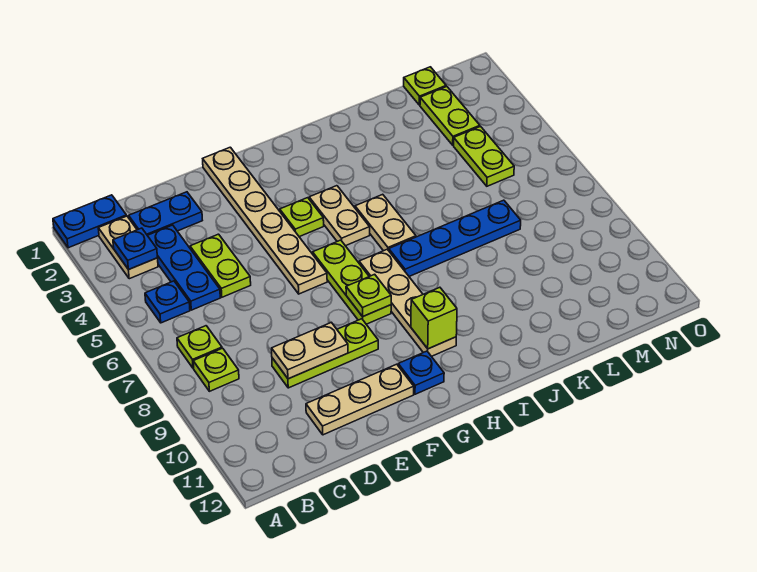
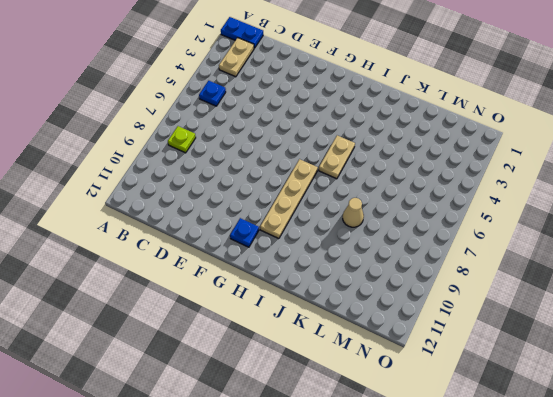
tan 1x1 cone [343,198,364,227] -> none
none -> lime 1x1 plate [177,326,222,368]
none -> blue 1x2 plate [129,192,202,235]
none -> blue 1x3 plate [147,225,220,310]

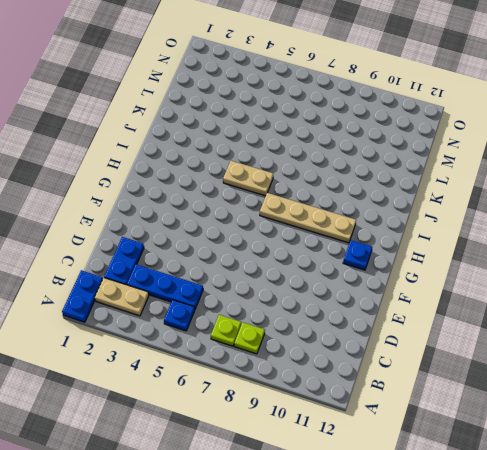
none -> lime 1x2 plate [190,234,251,297]
none -> lime 1x3 plate [272,319,378,388]
none -> tan 1x3 plate [306,364,414,435]

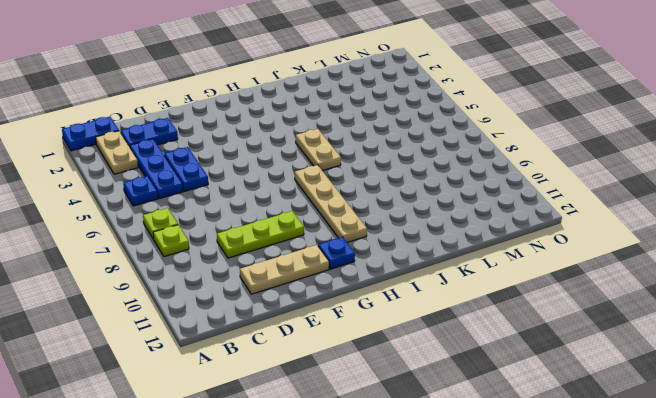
blue 1x2 plate [164,147,208,191] -> lime 1x2 plate [190,234,251,297]
none -> tan 1x6 plate [203,147,327,294]
none -> lime 1x1 plate [280,198,324,237]
none -> lime 1x3 plate [313,240,391,324]

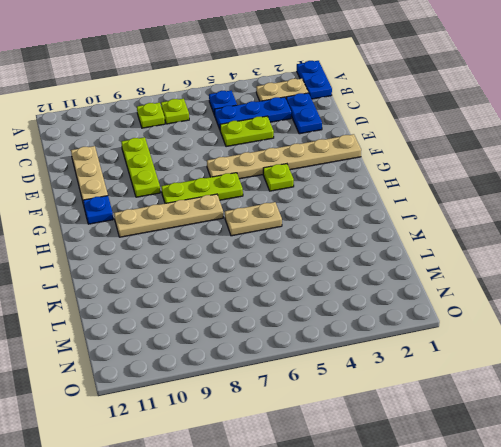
none -> tan 1x2 plate [309,186,370,246]
none -> blue 1x4 plate [389,200,521,276]
none -> lime 1x1 plate [404,67,446,105]

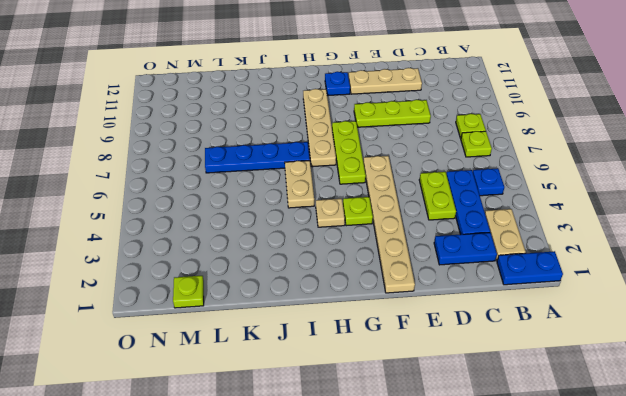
tan 1x1 plate [316,199,345,227] -> tan 1x2 plate [309,186,370,246]
none -> lime 1x2 plate [420,86,480,145]
none -> lime 1x2 plate [454,127,514,186]
none -> blue 1x1 plate [113,228,157,270]

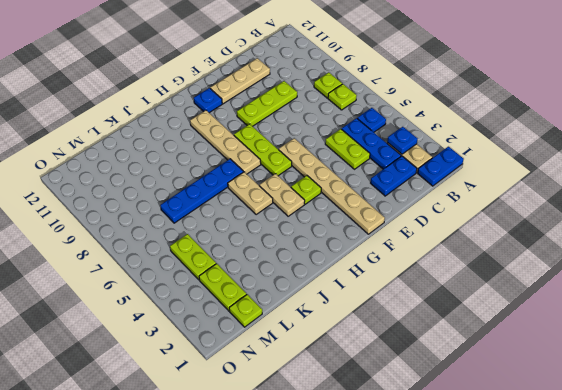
none -> tan 1x2 plate [272,322,348,379]
none -> lime 1x1 plate [346,274,391,317]
none -> lime 1x1 brick [411,287,457,349]

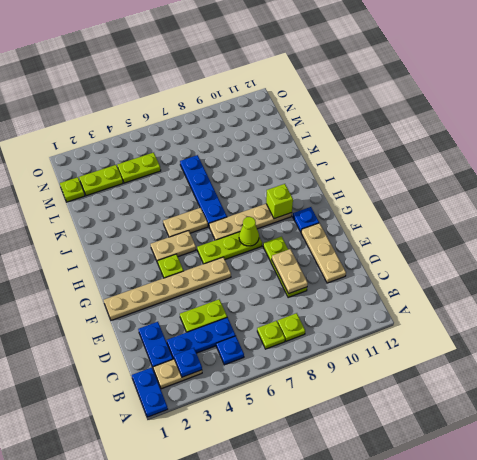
lime 1x1 cone [239,217,259,246] -> lime 1x1 plate [346,274,391,317]

